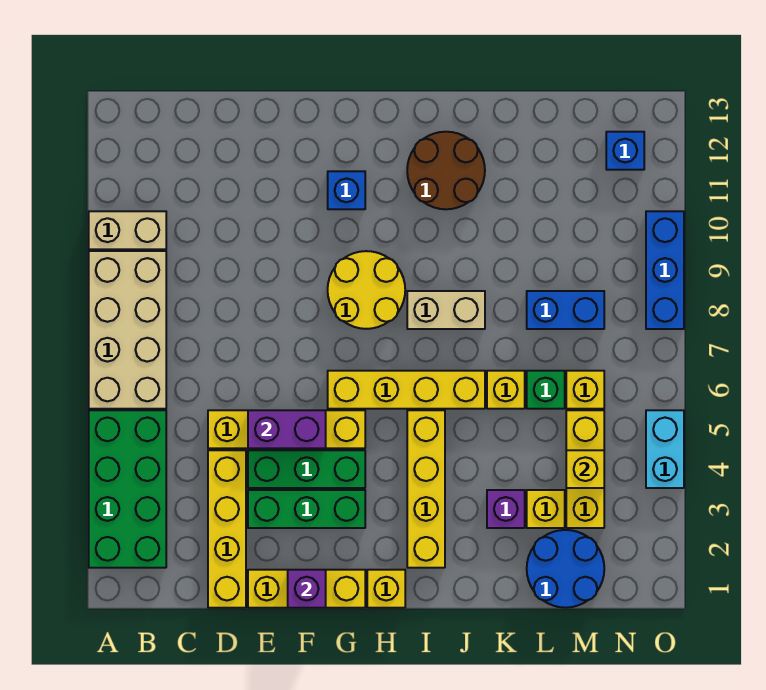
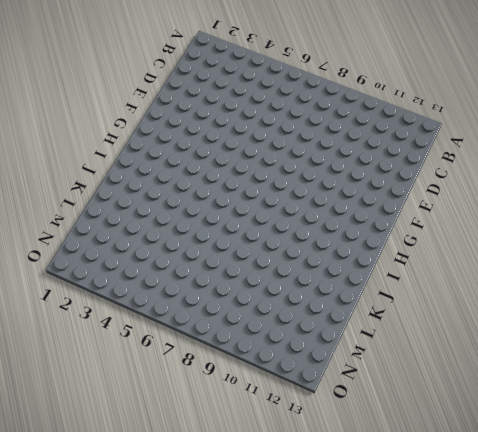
none -> green 2x4 brick [89,410,166,568]
none -> tan 2x4 brick [89,251,166,409]
none -> tan 1x2 brick [89,211,166,249]

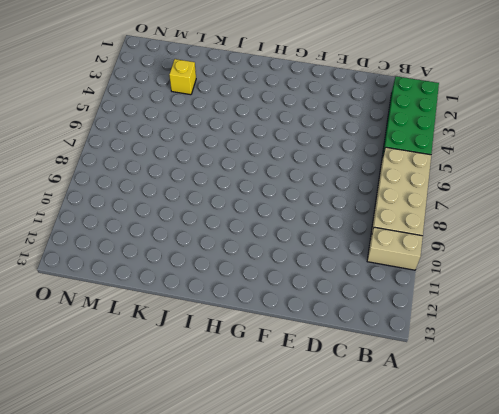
none -> yellow 1x4 brick [208,450,246,608]
none -> yellow 1x4 brick [208,410,365,448]
none -> yellow 1x3 brick [248,570,365,608]

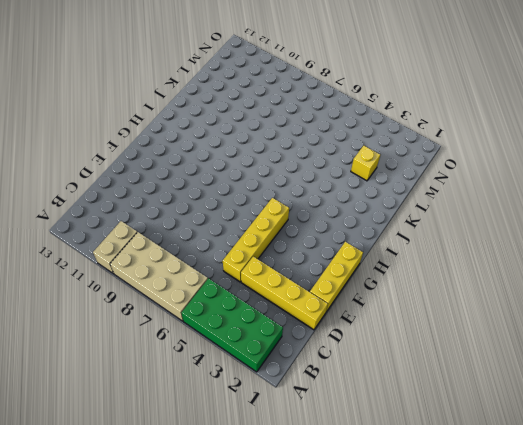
none -> green 1x3 brick [248,490,365,528]
none -> green 1x3 brick [248,450,365,488]
none -> yellow 1x4 brick [328,371,485,409]

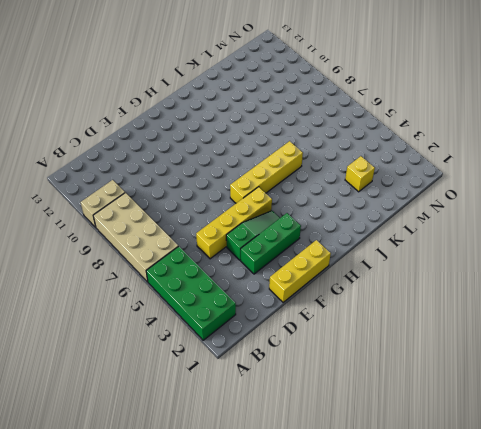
green 1x3 slope [226,211,280,260] -> green 1x3 brick [248,450,365,488]
none -> yellow 1x4 brick [208,450,246,608]
none -> yellow 2x2 round brick [328,251,405,329]
none -> blue 1x1 brick [328,171,365,209]

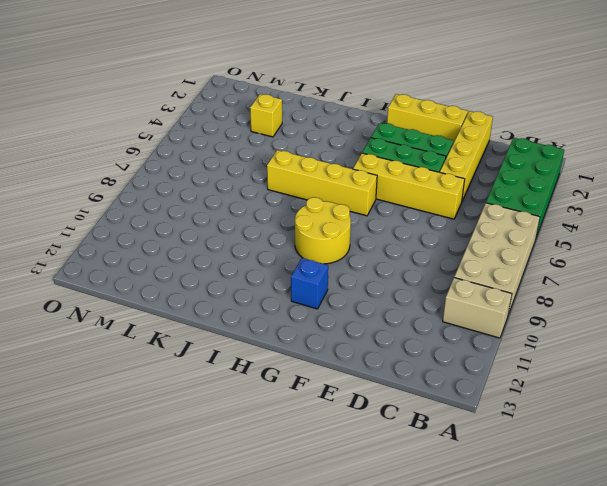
none -> yellow 1x1 brick [367,570,405,608]
none -> yellow 1x4 brick [407,410,445,568]
none -> tan 1x2 brick [407,291,485,329]

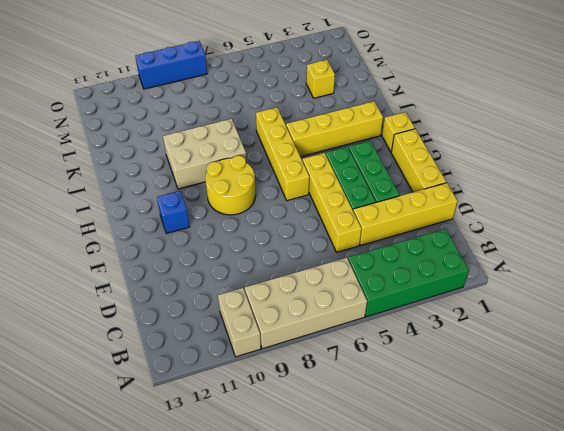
tan 2x3 brick [163,119,246,189] -> tan 1x2 brick [407,291,485,329]
none -> brown 2x2 round brick [407,132,485,209]
none -> purple 1x1 brick [487,490,525,528]
none -> yellow 1x1 brick [487,371,525,409]

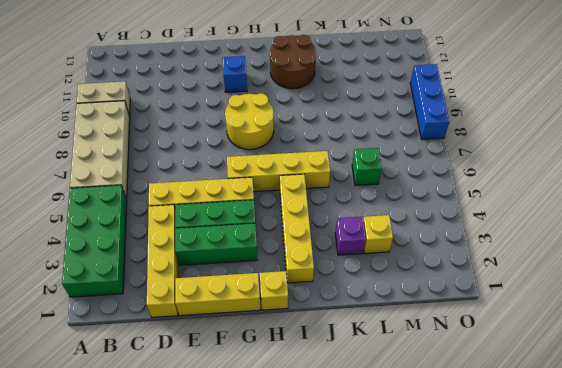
none -> tan 1x2 brick [407,291,485,329]
none -> yellow 1x1 brick [487,371,525,409]
none -> blue 2x2 round brick [527,530,604,608]

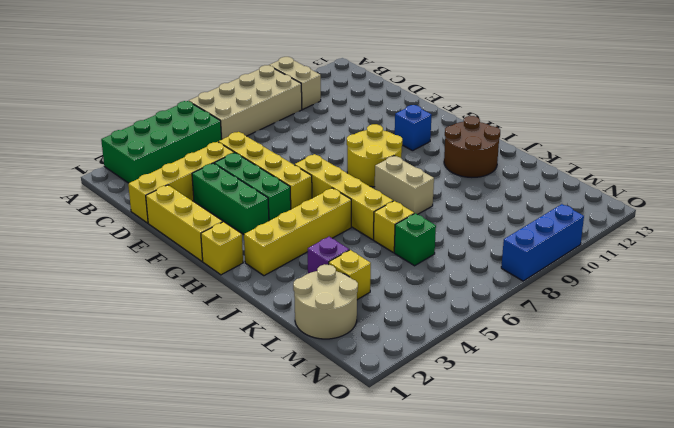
tan 2x2 round brick [293,264,358,339] -> blue 2x2 round brick [527,530,604,608]
none -> blue 1x2 brick [527,291,604,329]
none -> yellow 1x3 brick [566,410,604,528]
none -> yellow 1x1 brick [566,371,604,409]

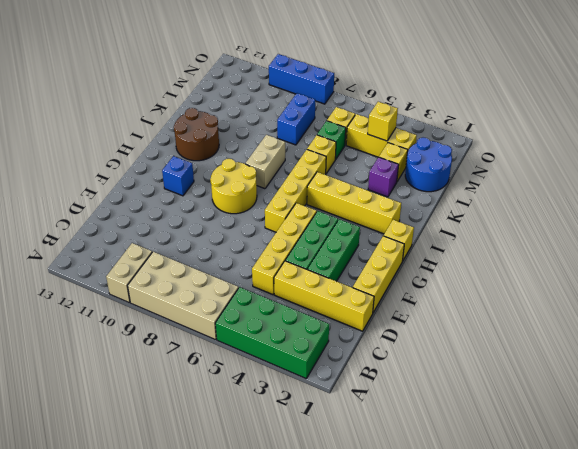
none -> blue 1x1 brick [606,132,644,170]
none -> cyan 1x2 brick [646,410,684,488]
none -> purple 1x2 brick [248,410,326,448]

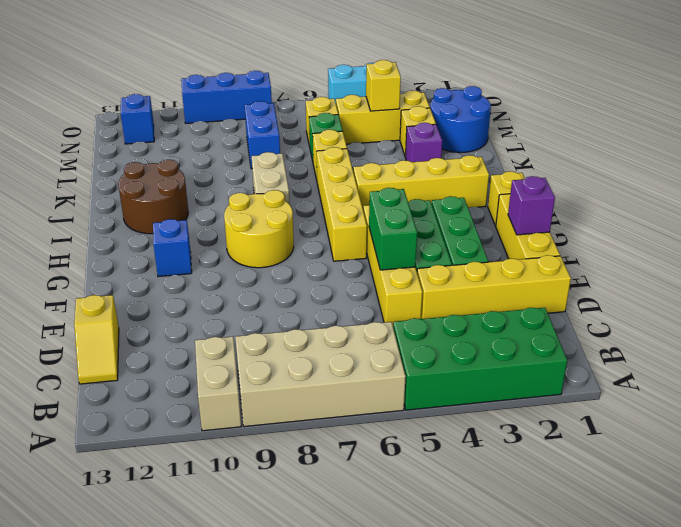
yellow 1x2 slope [74,295,119,384] -> none
green 1x2 brick [369,188,417,270] -> purple 1x2 brick [248,410,326,448]

